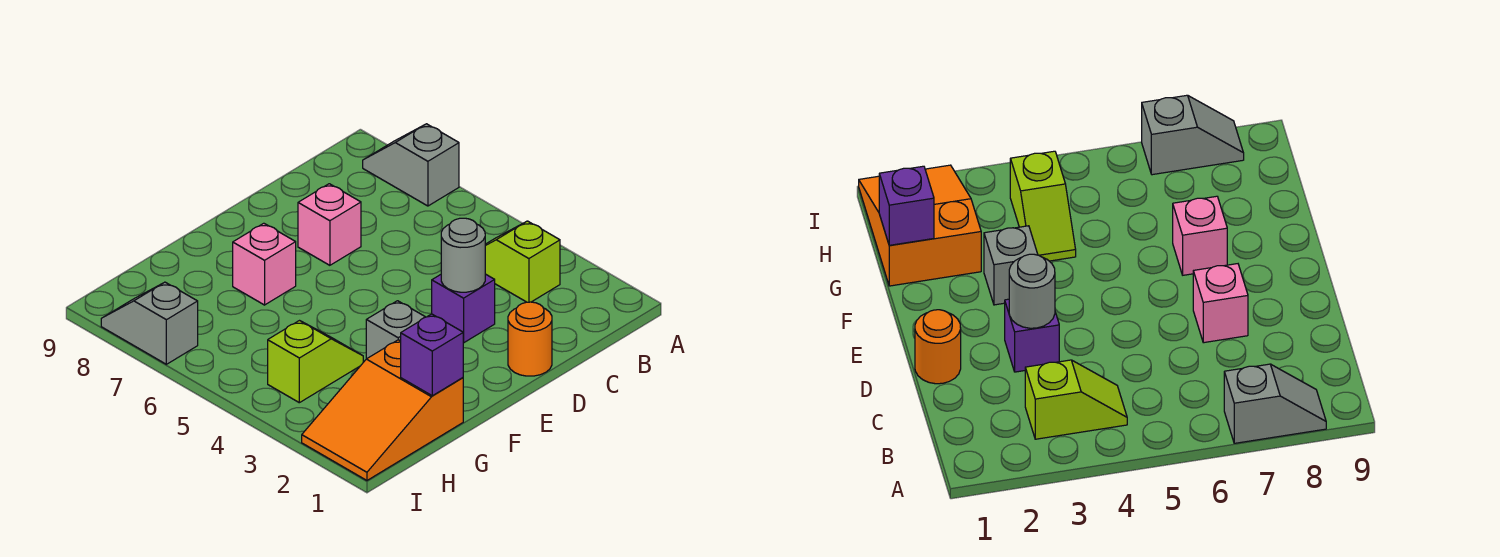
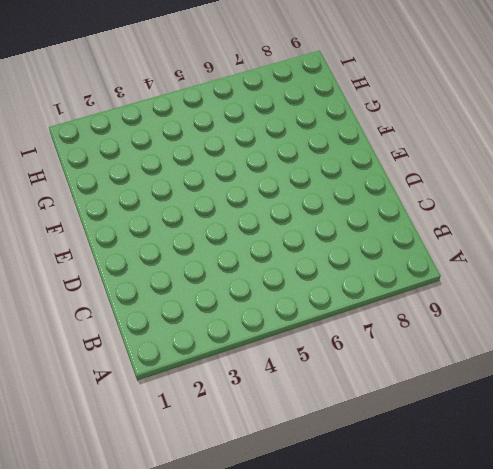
none -> grey 1x2 slope [363,124,459,206]
none -> lime 1x2 slope [485,221,560,302]
none -> orange 1x1 round brick [508,302,552,376]

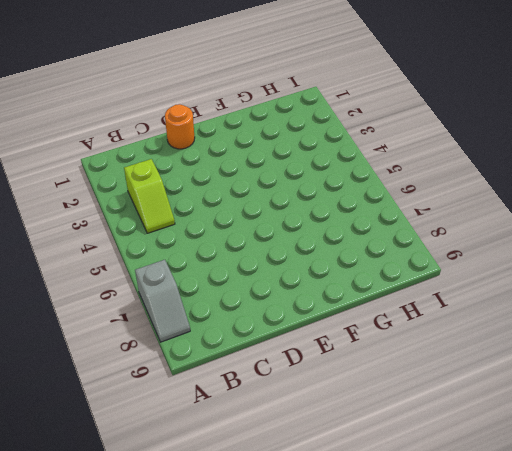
none -> purple 1x1 brick [432,274,495,343]
none -> pink 1x1 brick [298,184,361,265]
none -> grey 1x1 brick [366,301,425,359]

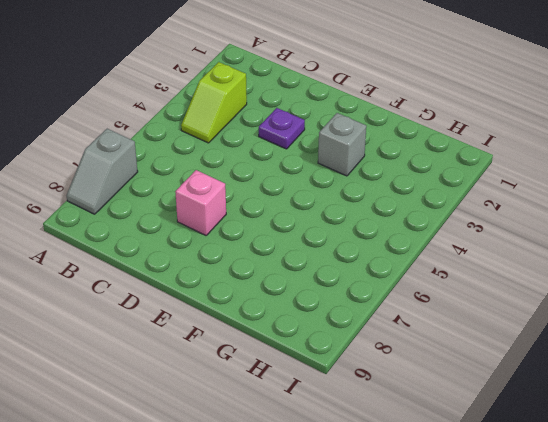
purple 1x1 plate [259,108,305,149] -> purple 1x1 brick [432,274,495,343]
none -> orange 1x1 round brick [508,302,552,376]
none -> pink 1x1 brick [233,223,296,305]
none -> orange 2x3 slope [302,340,463,480]

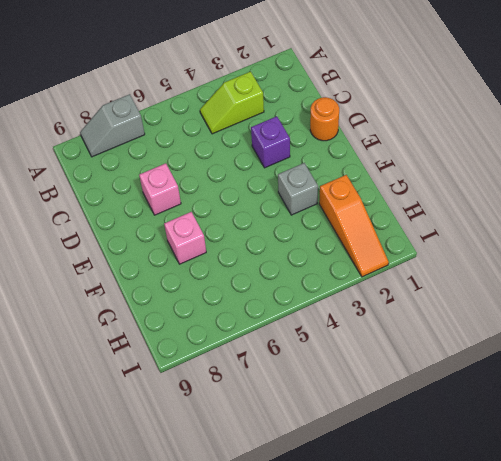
orange 1x3 slope [319,175,389,277] -> orange 2x3 slope [302,340,463,480]
none -> lime 1x2 slope [268,321,363,403]
none -> grey 1x2 slope [101,282,198,364]
none -> grey 1x1 round brick [441,218,485,292]

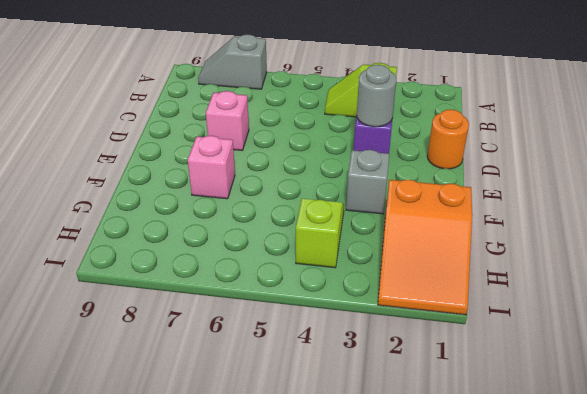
none -> grey 1x2 slope [101,282,198,364]
none -> purple 1x1 brick [401,314,463,396]

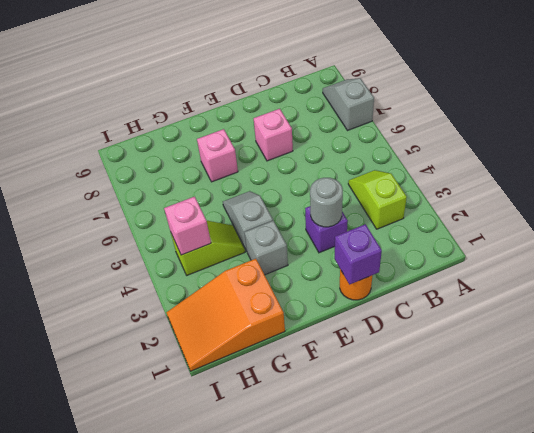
purple 1x1 brick [335,224,382,285] -> purple 1x1 brick moved to [401,314,463,396]
grey 1x2 slope [223,191,273,251] -> grey 1x2 slope moved to [101,282,198,364]
pink 1x1 brick [164,197,211,255] -> none

